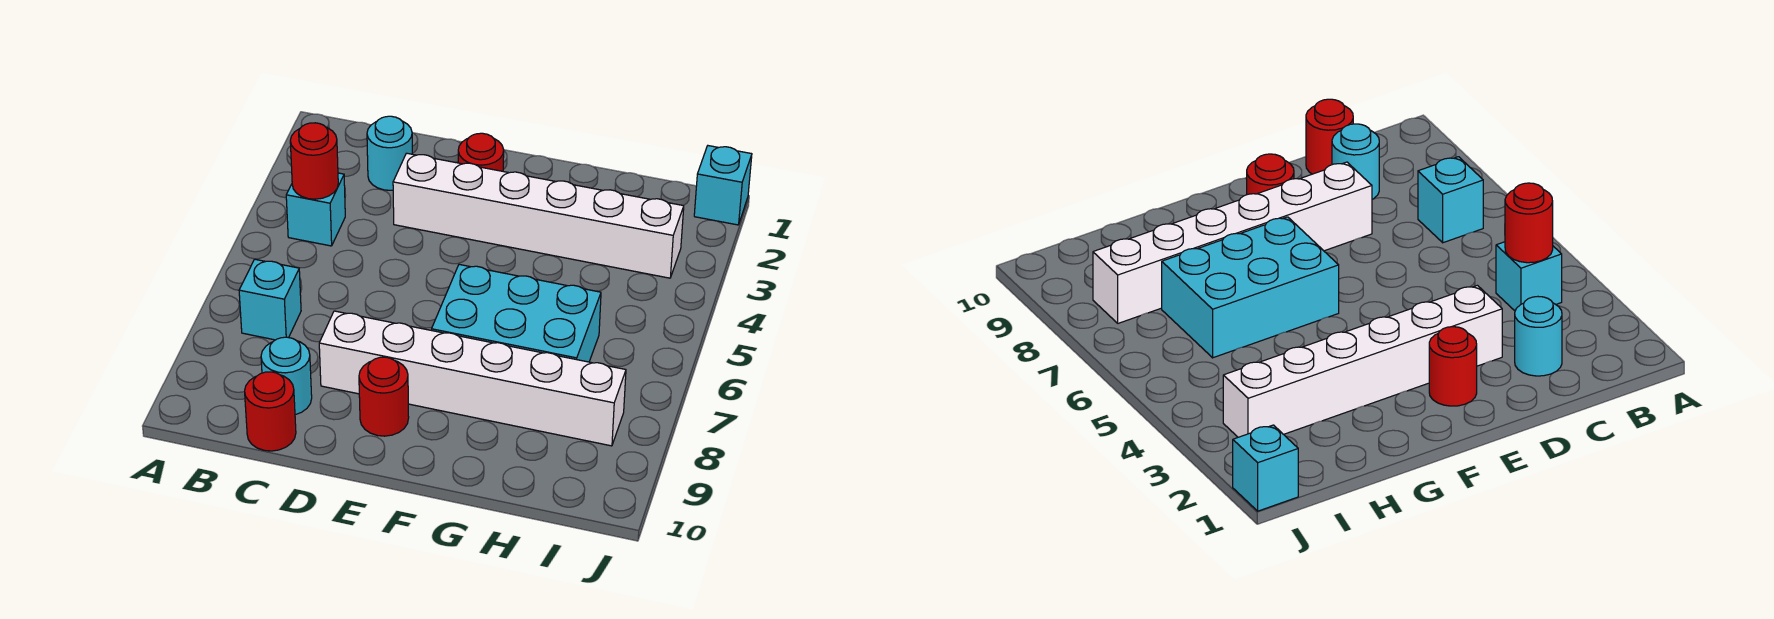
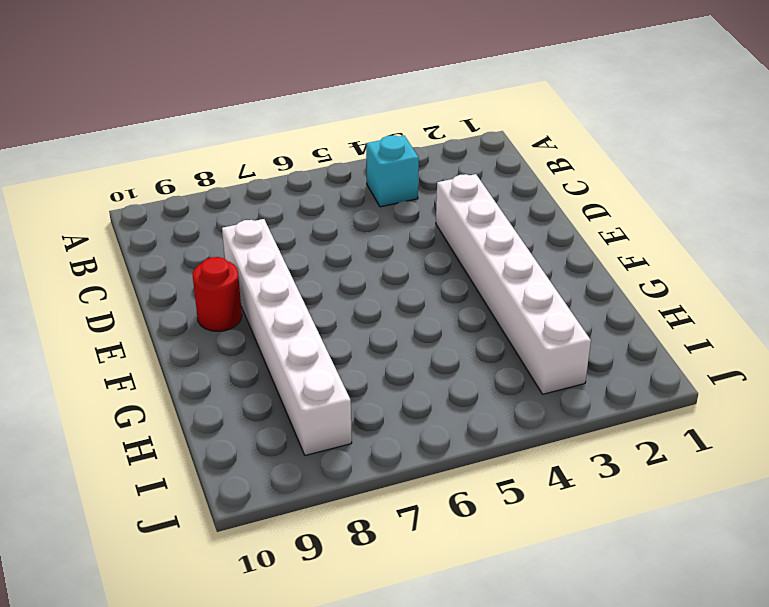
none -> cyan 1x1 brick [239,259,301,340]
none -> cyan 1x1 round brick [367,116,412,190]
none -> cyan 1x1 round brick [261,337,312,415]

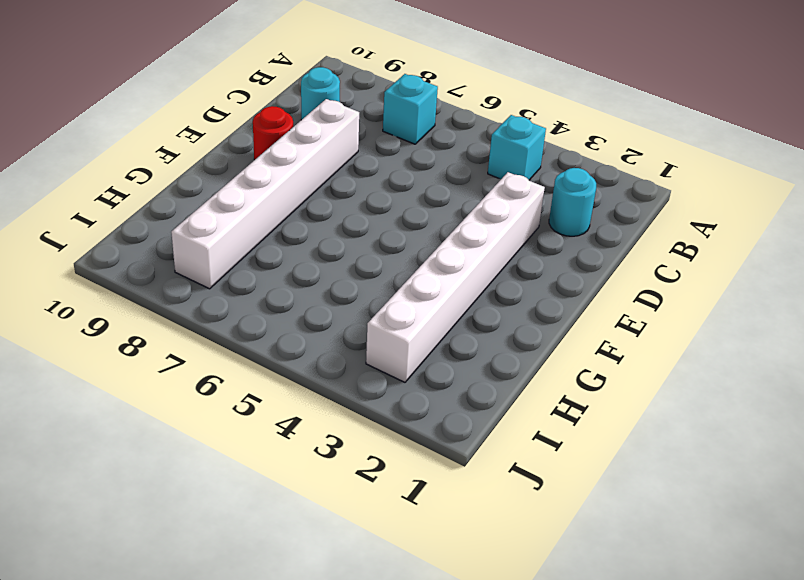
none -> red 1x1 round brick [245,372,296,451]
none -> red 1x1 round brick [458,133,504,171]
none -> cyan 2x3 brick [432,264,601,362]

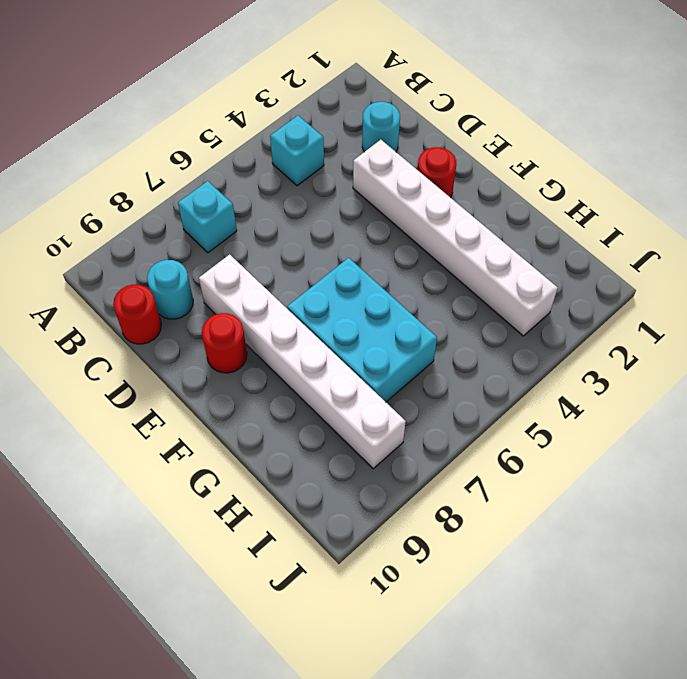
none -> cyan 1x1 brick [694,146,752,225]
none -> red 1x1 round brick [290,123,338,199]

